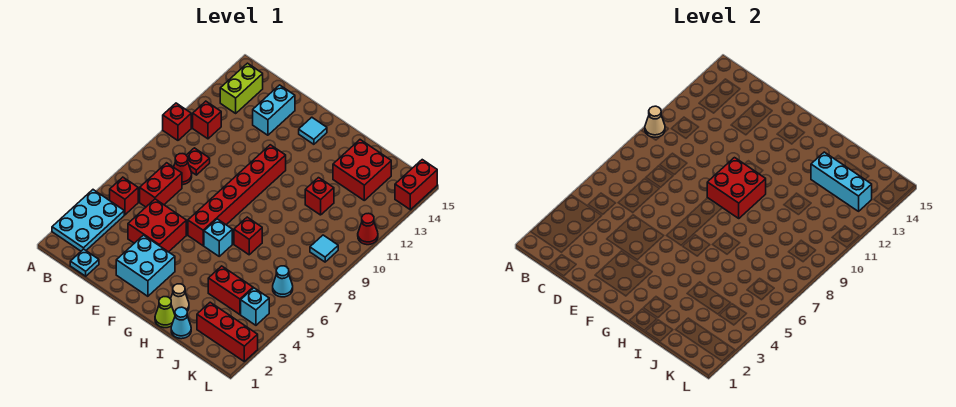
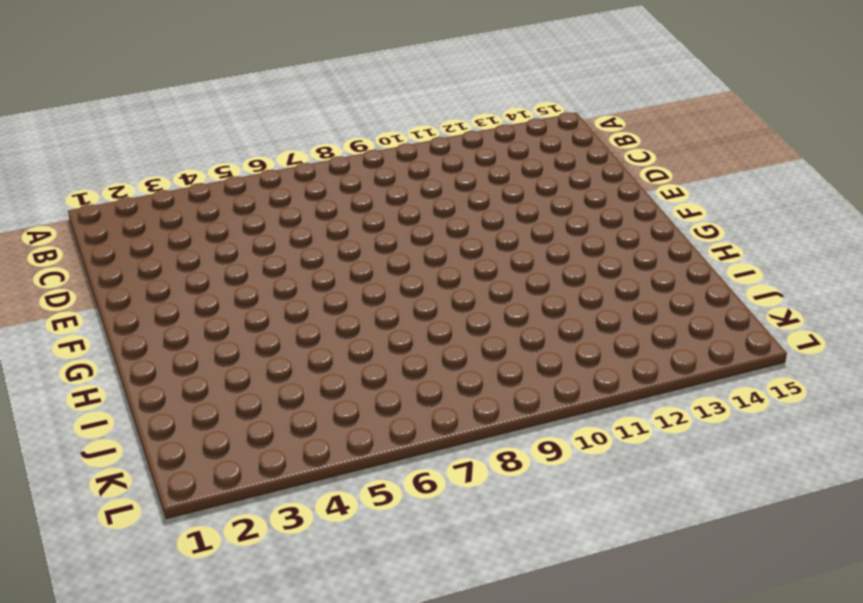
none -> cyan 2x3 plate [52,190,124,251]
none -> red 1x1 brick [163,103,191,140]
none -> red 1x1 brick [110,177,138,215]
none -> red 1x1 brick [193,101,221,139]

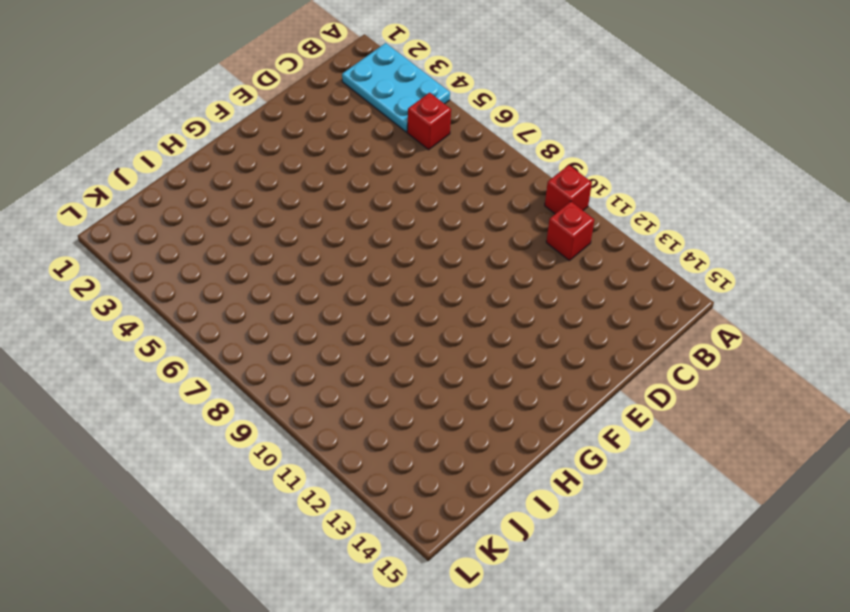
none -> lime 1x2 brick [220,63,263,113]
none -> cyan 1x1 plate [70,249,99,276]
none -> red 1x2 brick [140,163,182,207]
none -> red 1x1 cone [174,154,192,185]

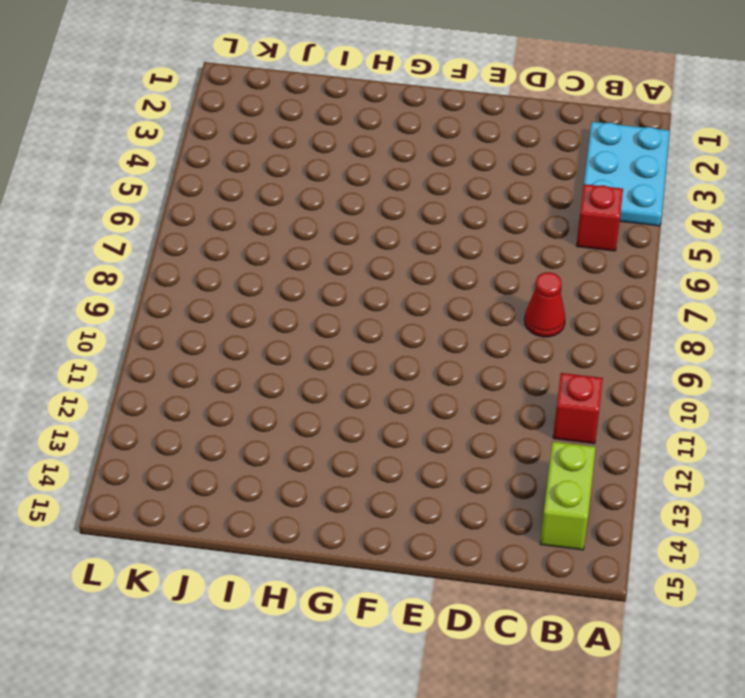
none -> red 1x1 brick [163,103,191,140]
none -> cyan 1x1 plate [70,249,99,276]
none -> red 1x2 brick [140,163,182,207]
none -> red 1x1 plate [186,148,210,175]

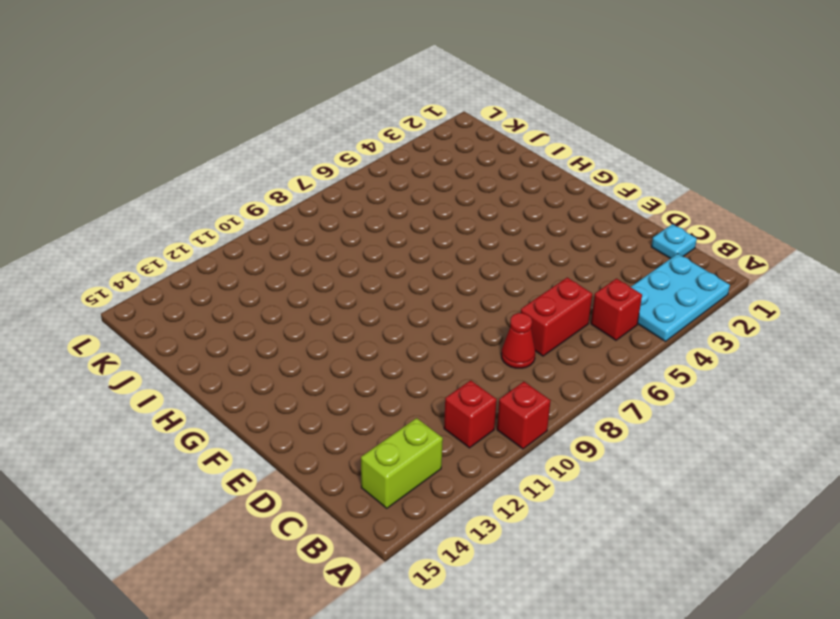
none -> red 1x1 plate [186,148,210,175]
none -> red 2x2 brick [128,199,186,252]
none -> cyan 1x2 brick [253,85,295,135]
none -> cyan 2x2 brick [116,235,175,296]

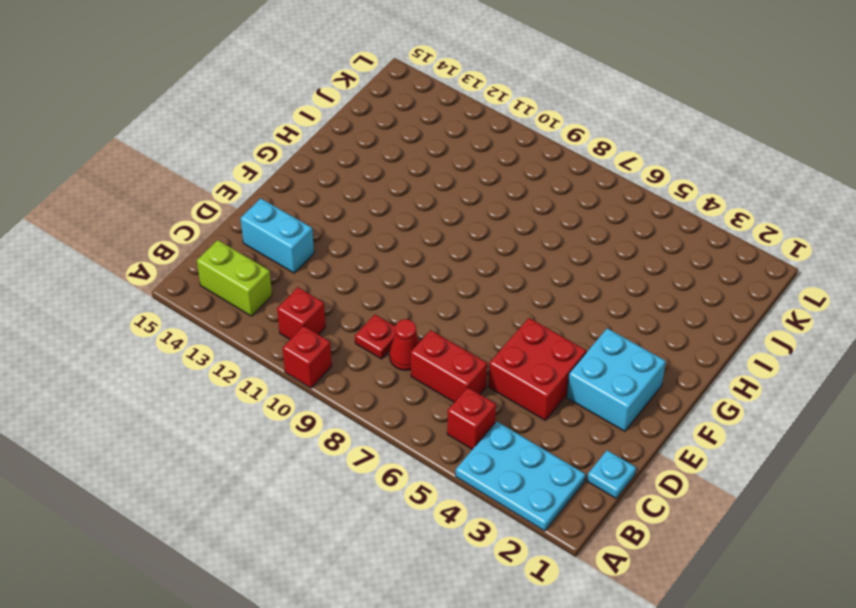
none -> red 1x6 brick [188,145,286,246]
none -> cyan 1x1 tile [299,117,327,144]
none -> cyan 1x1 brick [204,219,232,256]
none -> lime 1x1 cone [155,297,175,328]

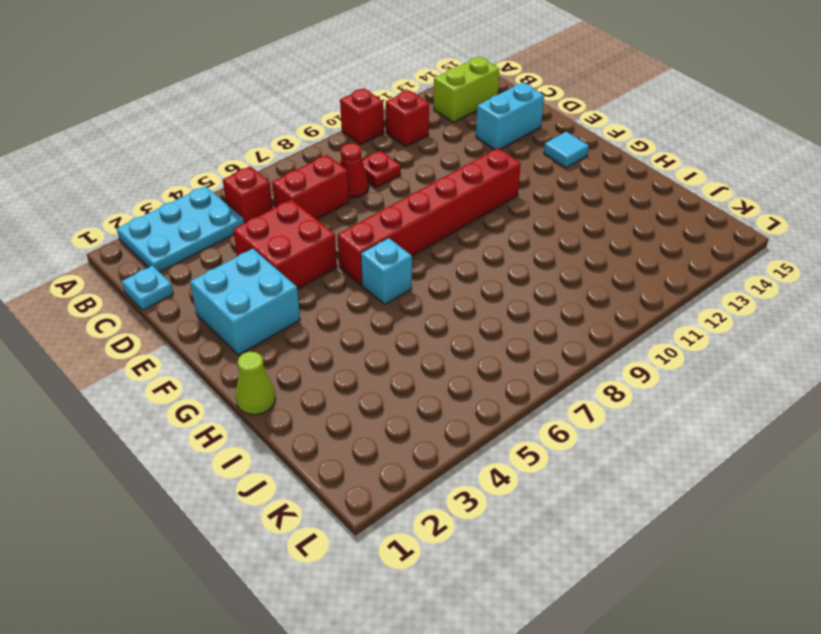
none -> tan 1x1 cone [171,284,189,314]
none -> red 1x1 brick [234,217,262,255]
none -> cyan 1x1 cone [171,307,191,339]
none -> red 1x2 brick [208,266,253,315]

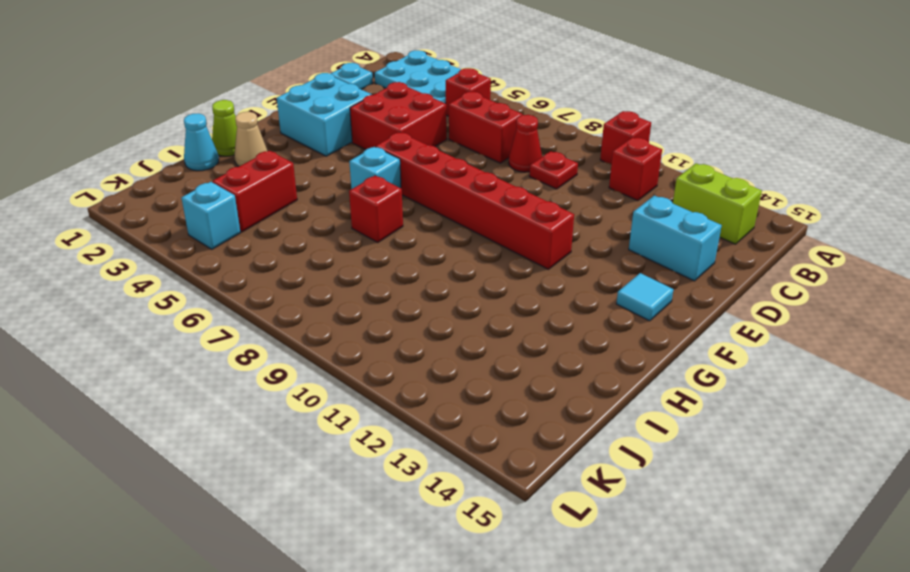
none -> red 1x1 brick [305,178,334,215]
none -> red 2x2 brick [333,140,391,200]
none -> red 1x3 brick [197,302,258,361]
none -> cyan 1x1 cone [273,266,293,297]

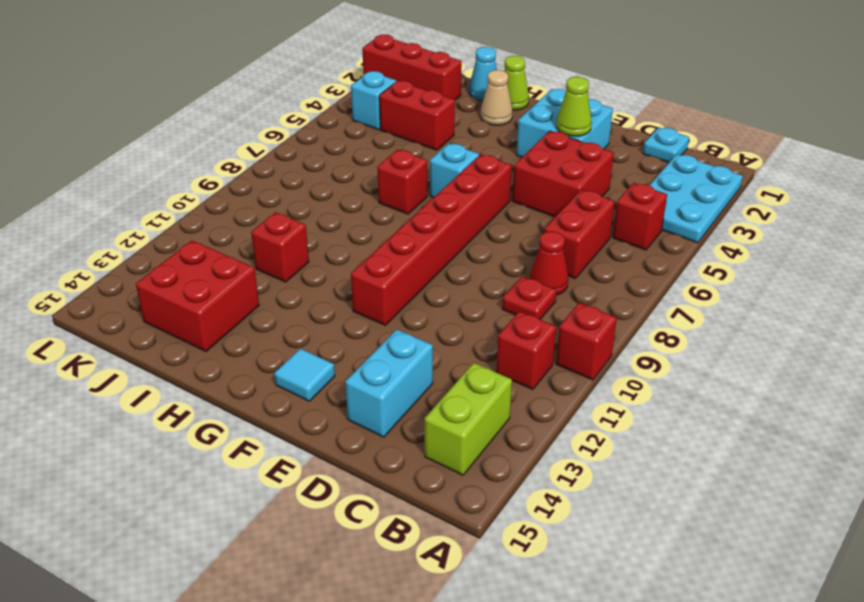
lime 1x1 cone [557,77,592,136] -> none
none -> cyan 1x1 cone [273,266,293,297]
none -> cyan 1x1 tile [310,235,338,262]
none -> red 1x1 cone [358,213,378,245]
none -> red 1x2 brick [395,160,437,210]

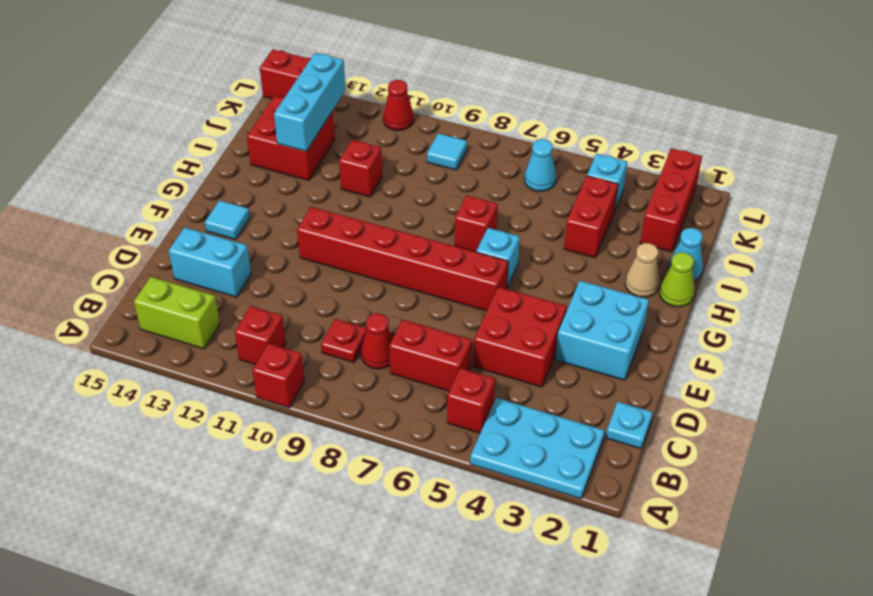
none -> tan 1x1 cone [645,106,665,137]
none -> red 2x2 brick [707,158,766,218]

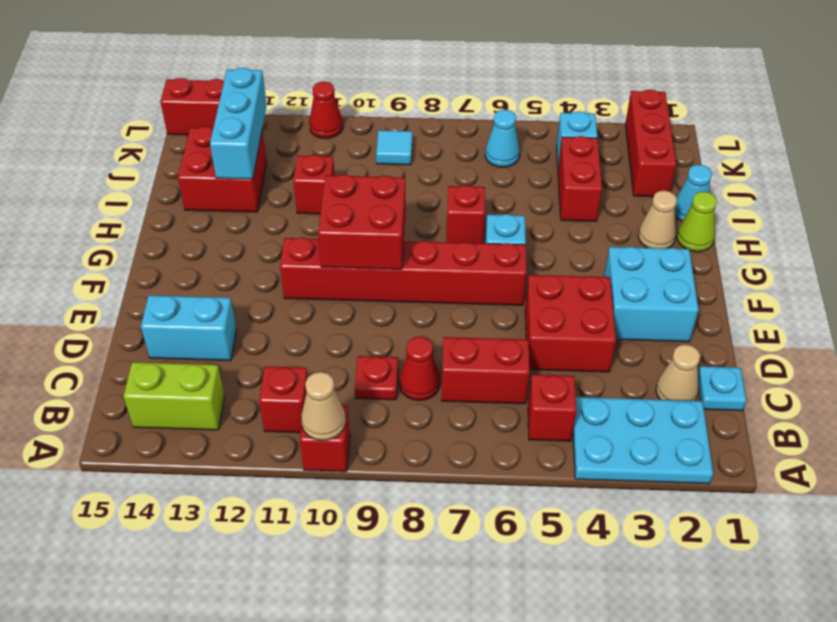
tan 1x1 cone [656,345,700,401] -> none
none -> cyan 1x1 tile [299,117,327,144]

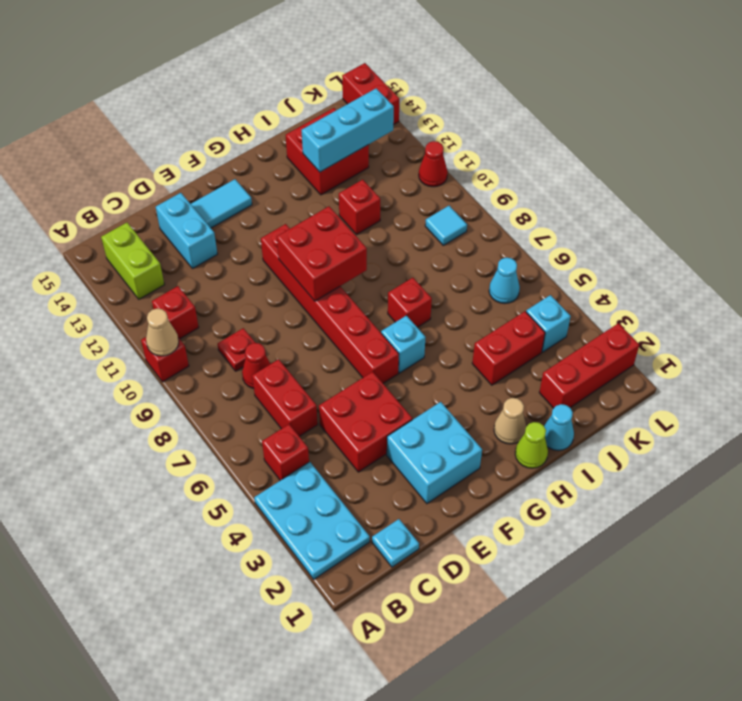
cyan 1x2 tile [191,179,252,228] -> cyan 1x1 tile [299,117,327,144]

